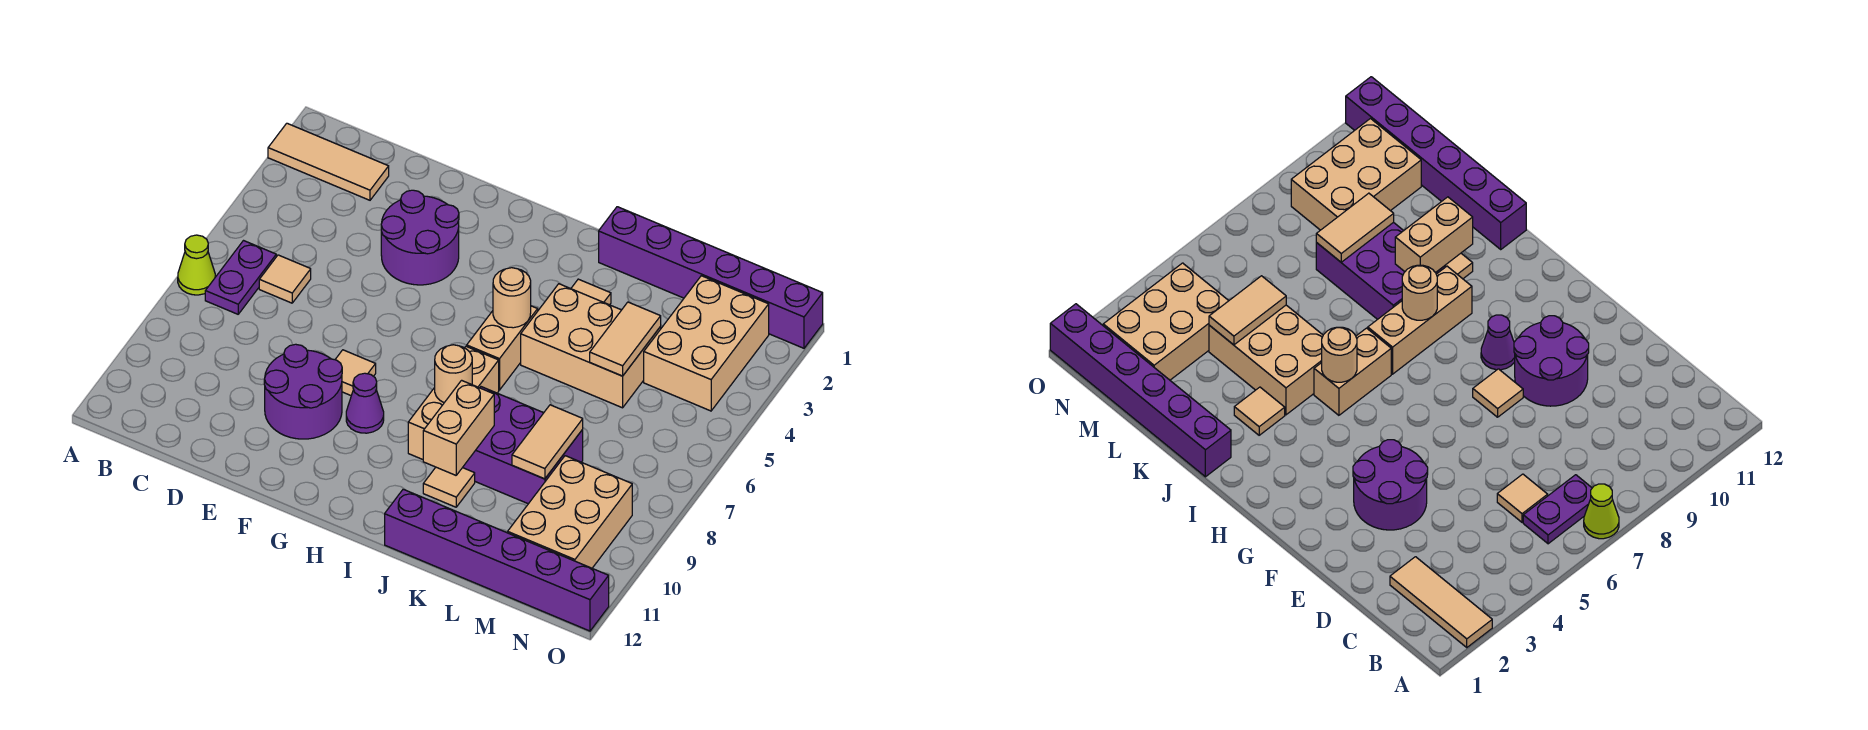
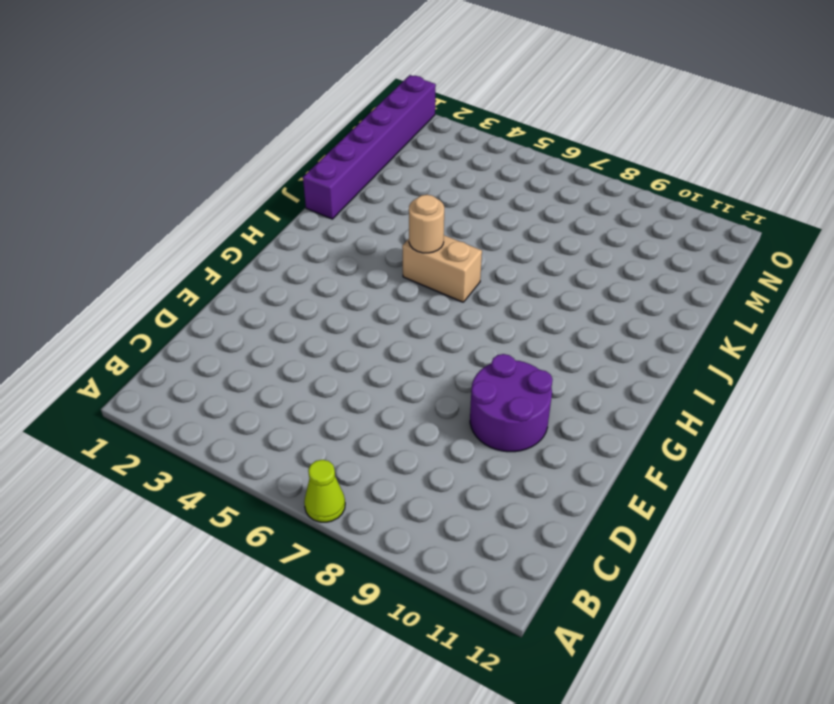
none -> tan 1x3 tile [268,123,389,200]
none -> purple 1x2 plate [205,241,276,314]
none -> tan 1x1 tile [259,255,311,303]

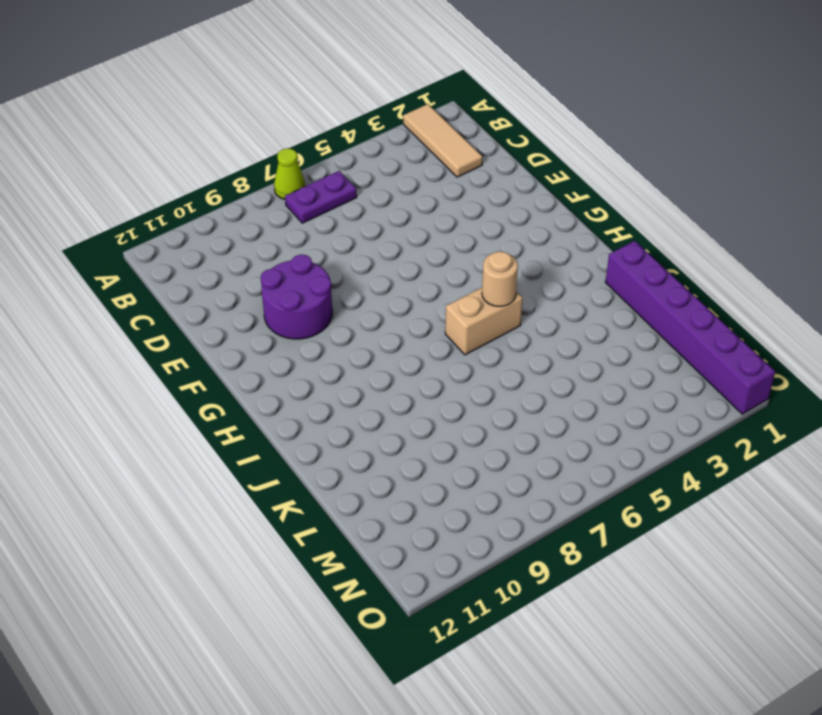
none -> tan 1x1 tile [259,255,311,303]
none -> purple 2x2 round brick [381,190,459,285]
none -> tan 1x1 tile [335,350,376,395]

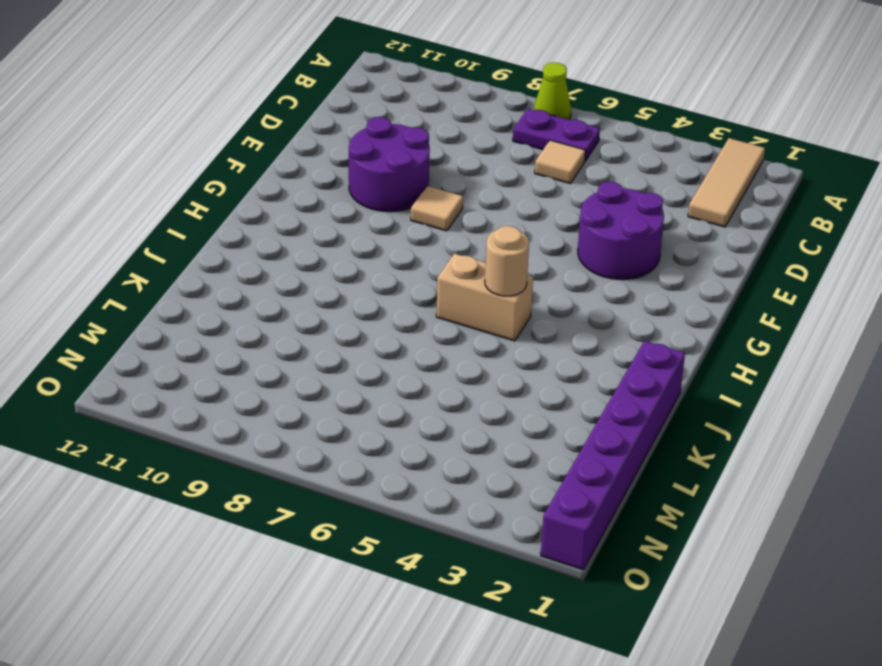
none -> purple 1x1 cone [346,373,384,433]
none -> tan 1x3 brick [408,346,499,459]
none -> tan 1x1 tile [571,279,611,305]

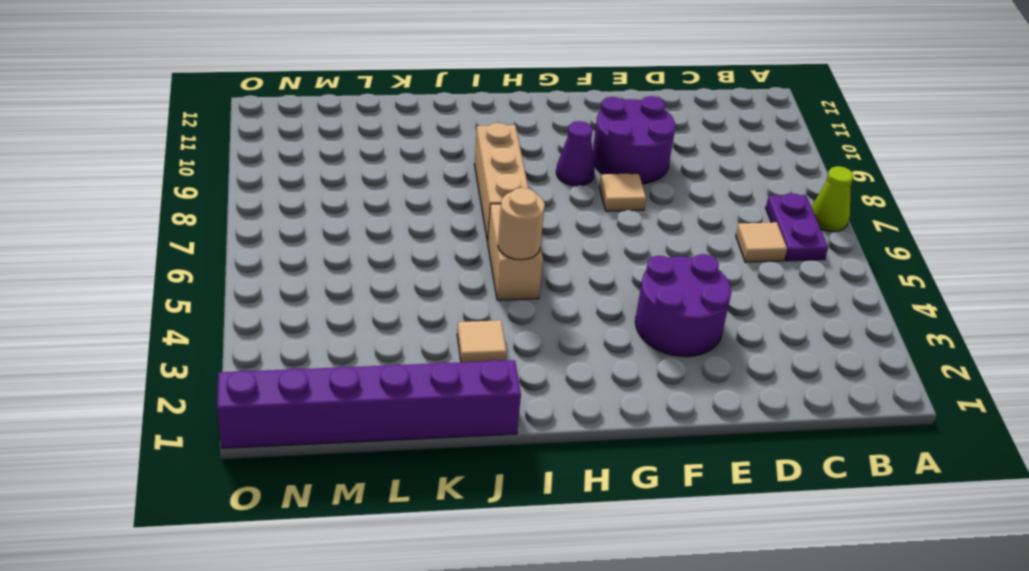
none -> tan 1x3 tile [268,123,389,200]
none -> tan 2x3 brick [521,284,661,408]
none -> purple 2x3 brick [463,387,583,504]

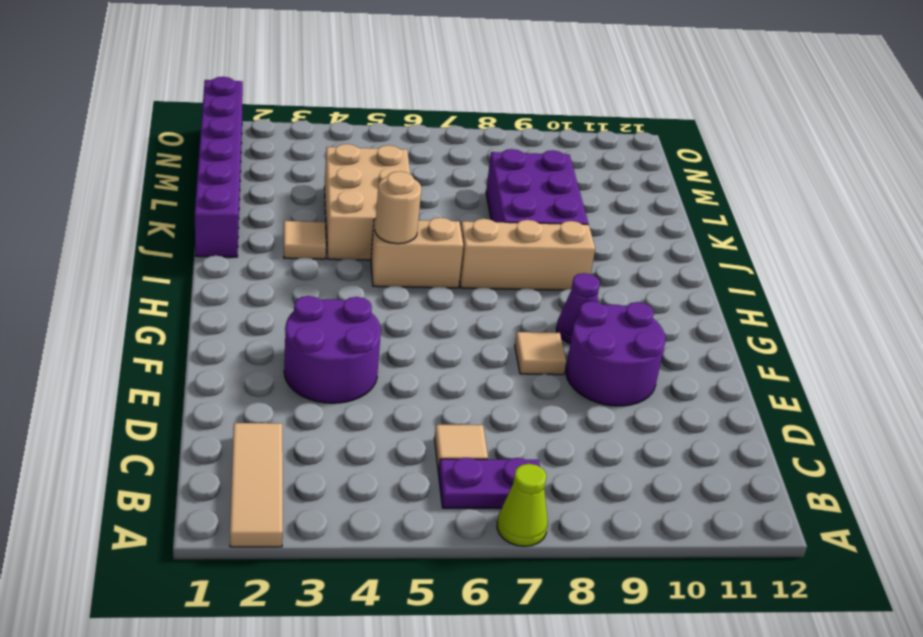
none -> tan 1x1 tile [423,467,475,507]
none -> purple 1x6 brick [385,489,609,631]
none -> tan 2x3 brick [644,276,769,411]

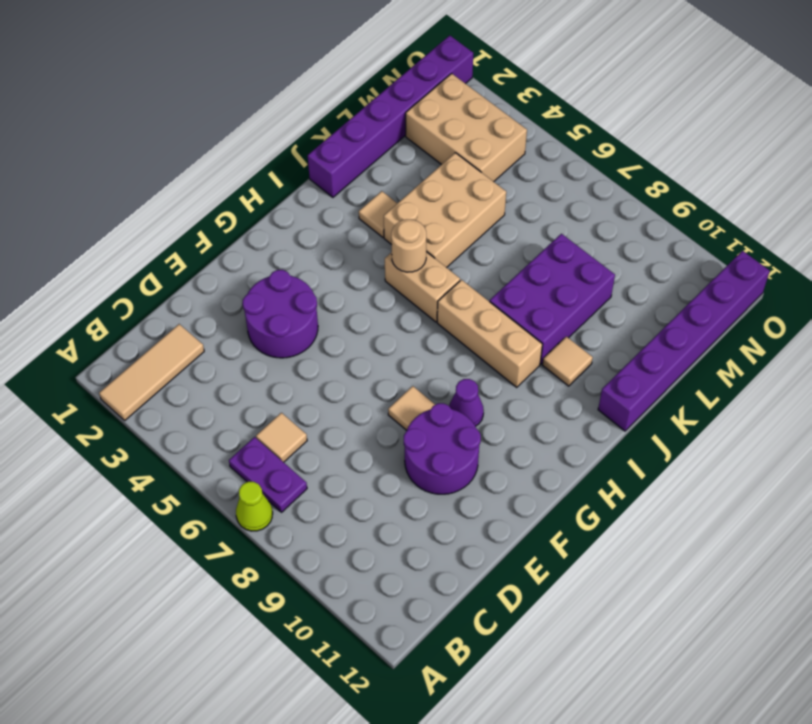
none -> tan 2x3 brick [508,456,632,568]
none -> tan 1x1 round brick [435,345,472,403]
none -> tan 1x2 brick [423,380,494,475]

